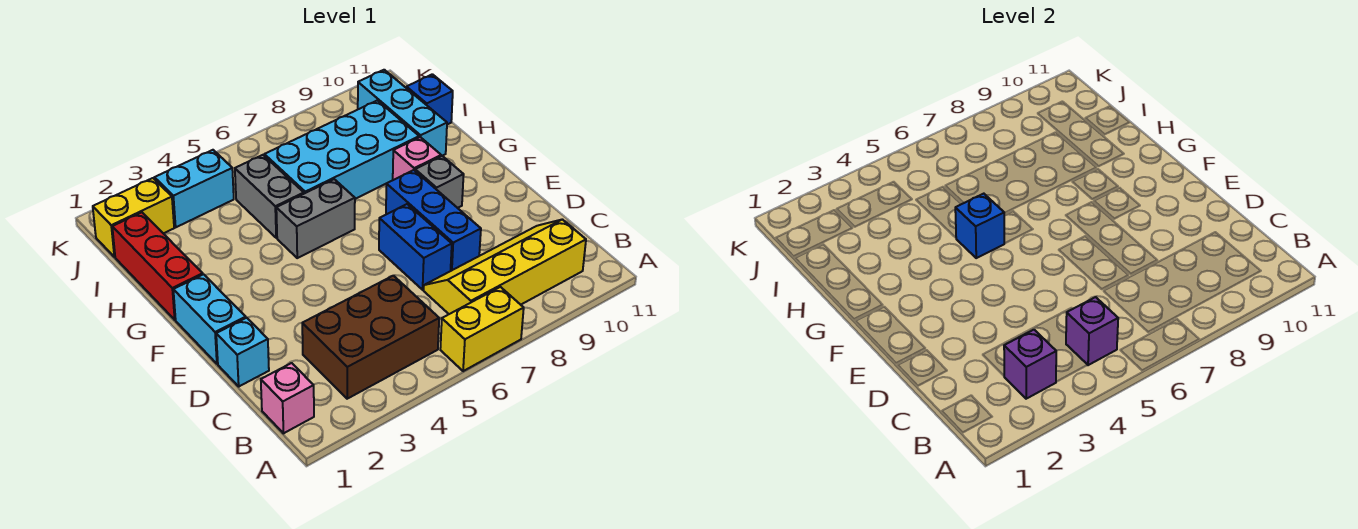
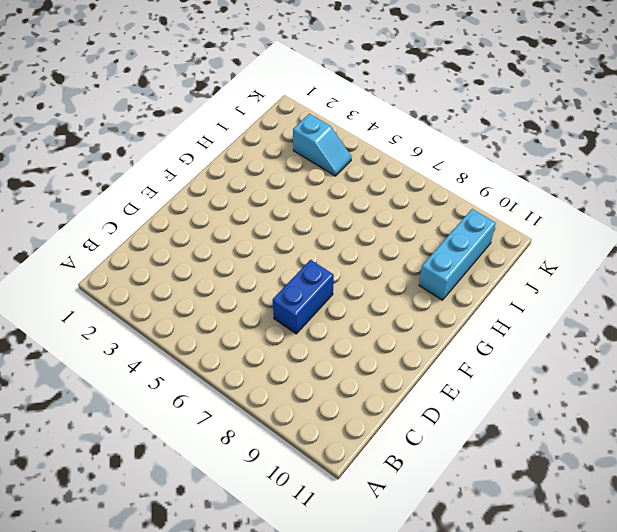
cyan 1x2 slope [293,114,352,176] -> cyan 1x2 brick [155,150,234,227]
none -> yellow 1x2 brick [440,287,524,371]
none -> pink 1x1 brick [261,363,314,433]
none -> brown 2x3 brick [302,276,439,399]

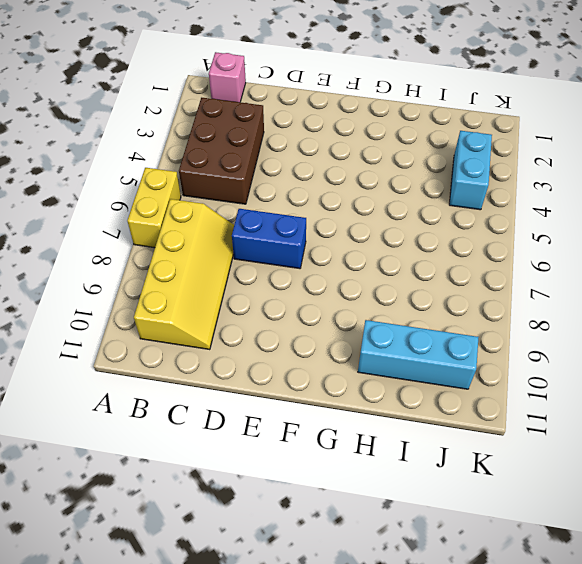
none -> cyan 1x1 brick [216,318,269,386]
none -> blue 1x3 brick [386,170,481,271]
none -> cyan 1x2 brick [173,274,246,364]

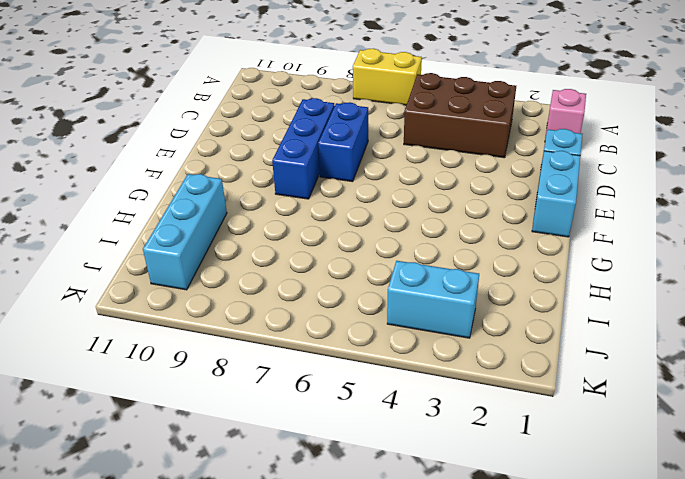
none -> yellow 2x4 slope [424,219,586,314]
none -> grey 1x1 brick [415,156,464,208]
none -> red 1x3 brick [112,212,203,320]

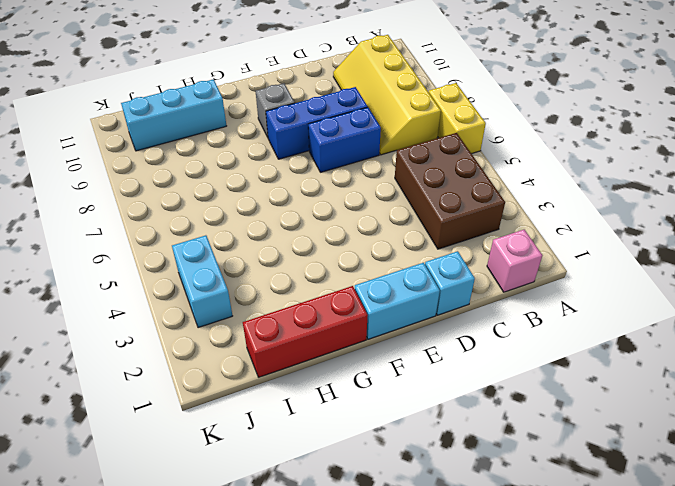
none -> grey 1x2 brick [276,179,355,258]
none -> pink 1x1 brick [393,137,441,180]
none -> grey 1x2 brick [235,155,304,238]

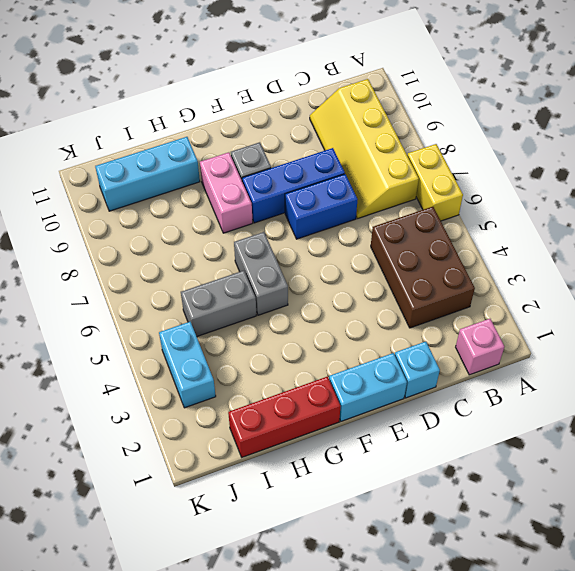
pink 1x2 brick [200,152,253,233] -> pink 1x1 brick [393,137,441,180]
none -> cyan 2x4 brick [264,100,419,199]
none -> blue 1x1 brick [406,74,453,124]
none -> yellow 1x2 brick [93,178,174,257]

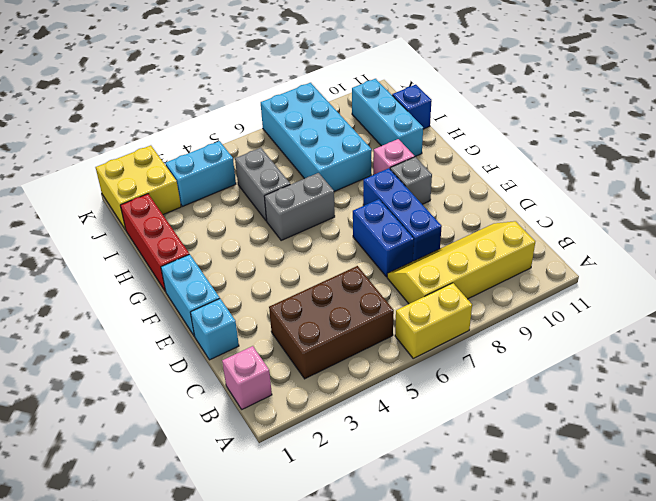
cyan 2x4 brick [261,83,372,192] -> cyan 2x4 brick turned to [264,100,419,199]
yellow 2x2 brick [96,145,181,230] -> yellow 1x2 brick [93,178,174,257]
none -> purple 1x1 brick [1004,330,1056,399]
none -> purple 1x1 brick [1066,297,1118,365]
none -> blue 1x1 brick [955,194,1005,258]

